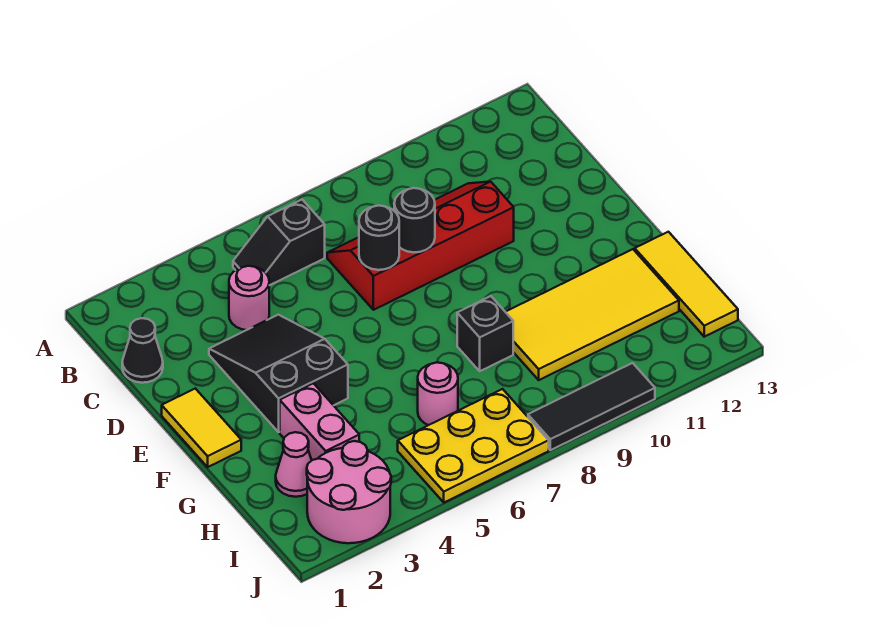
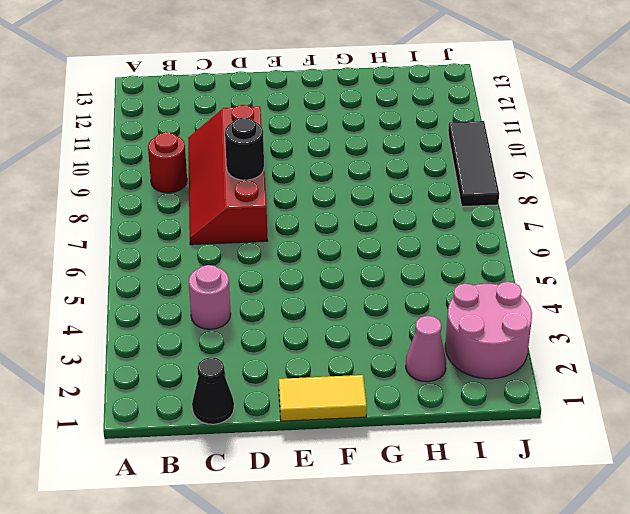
red 1x1 round brick [148,132,187,193] -> none
none -> black 1x2 slope [233,200,325,285]
none -> black 2x3 slope [209,315,348,432]
none -> pink 1x2 brick [280,383,359,460]

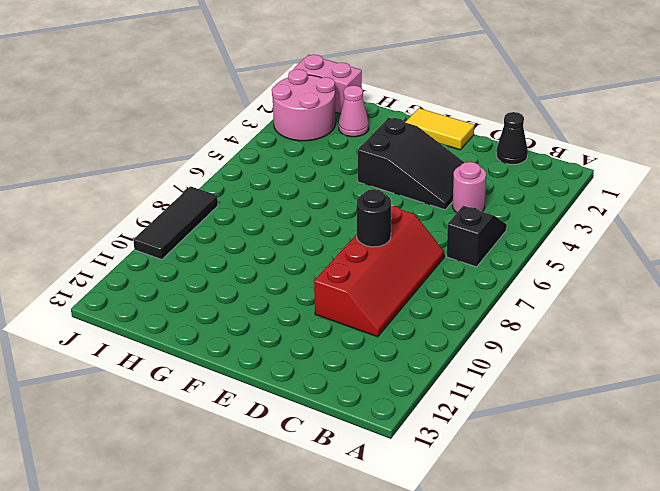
pink 1x2 brick [294,55,362,114] -> pink 1x2 brick moved to [280,383,359,460]
none -> black 1x1 brick [457,296,513,371]
none -> yellow 2x4 tile [506,249,679,380]
none -> yellow 1x3 tile [635,232,738,337]

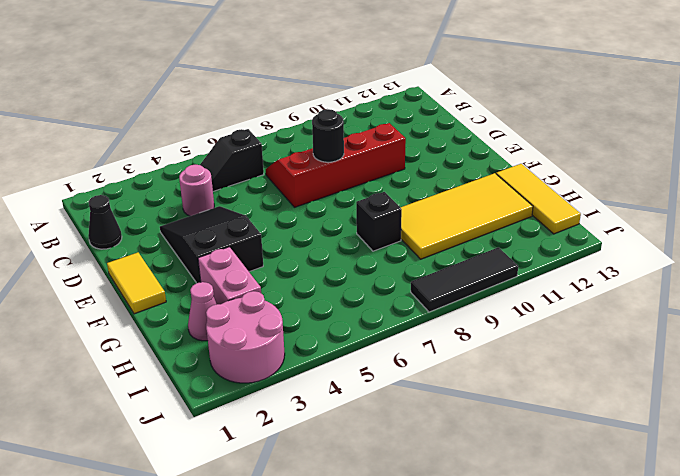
none -> pink 1x1 round brick [418,363,458,425]
none -> yellow 2x3 plate [398,389,549,502]
none -> black 1x1 round brick [359,205,399,270]

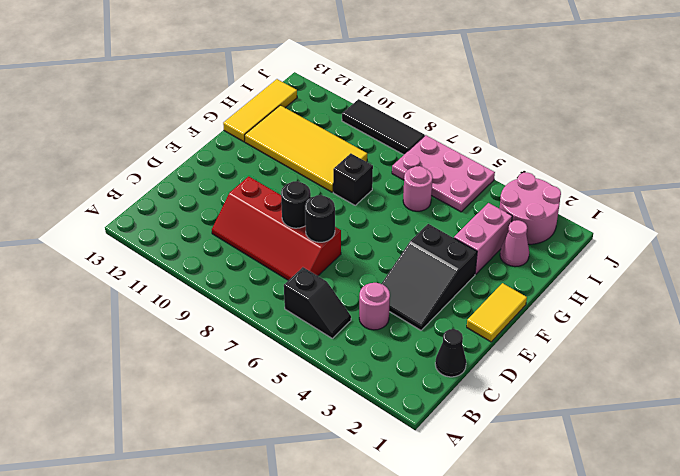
pink 2x3 plate [392,135,495,212] -> yellow 2x3 plate [398,389,549,502]

